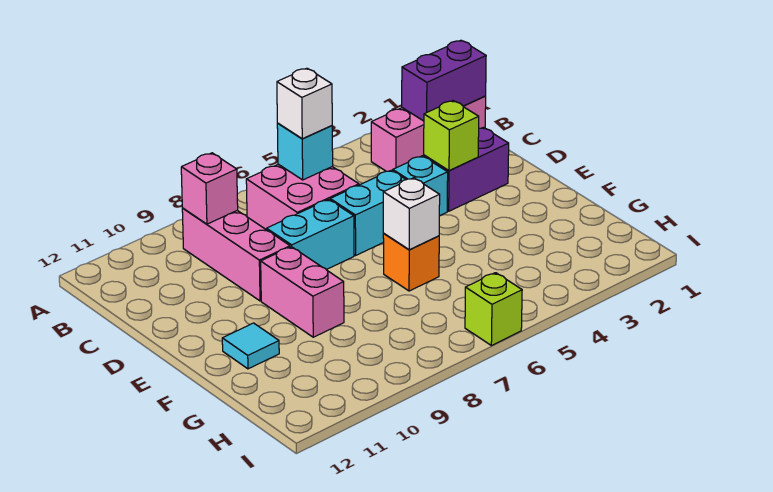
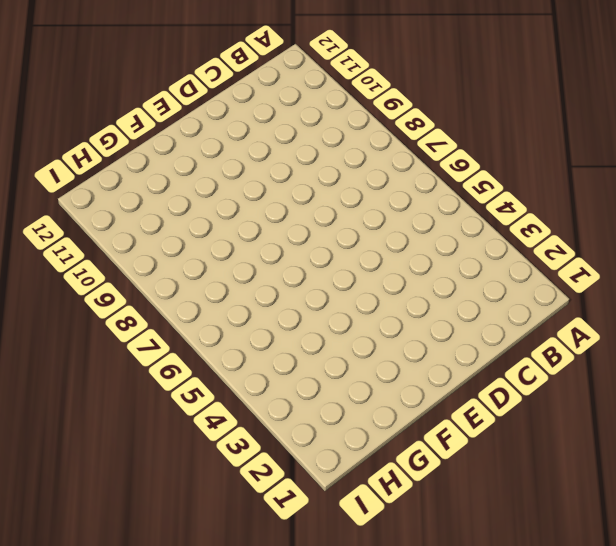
none -> pink 1x3 brick [371,96,486,171]
none -> pink 2x2 brick [246,164,359,230]
none -> pink 1x3 brick [182,208,290,301]

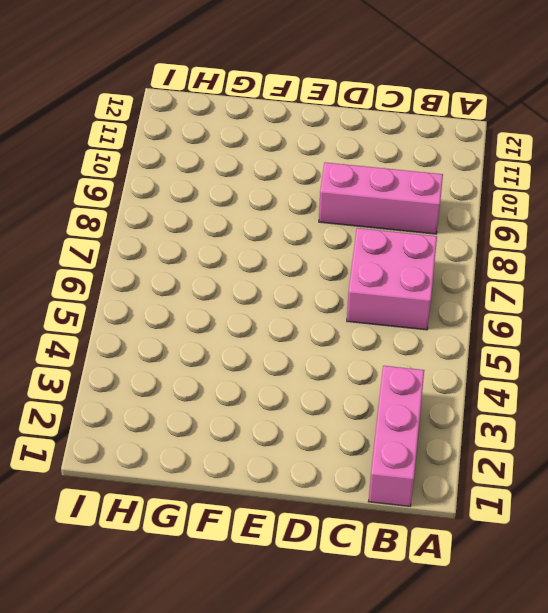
none -> purple 1x2 brick [424,127,509,211]
none -> cyan 1x1 brick [393,156,448,216]
none -> cyan 1x2 brick [330,170,406,255]

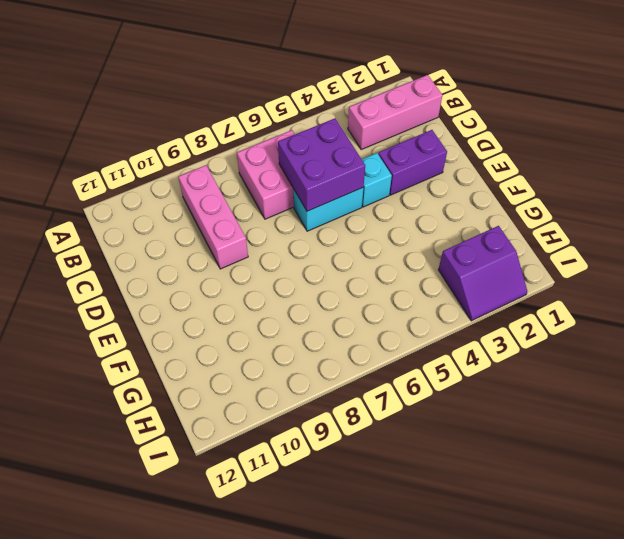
purple 2x2 brick [278,118,365,211] -> none
purple 2x2 slope [438,226,527,321] -> none
none -> cyan 1x2 brick [267,199,354,270]
none -> pink 1x2 brick [261,247,344,337]
none -> orange 1x1 brick [383,234,439,291]

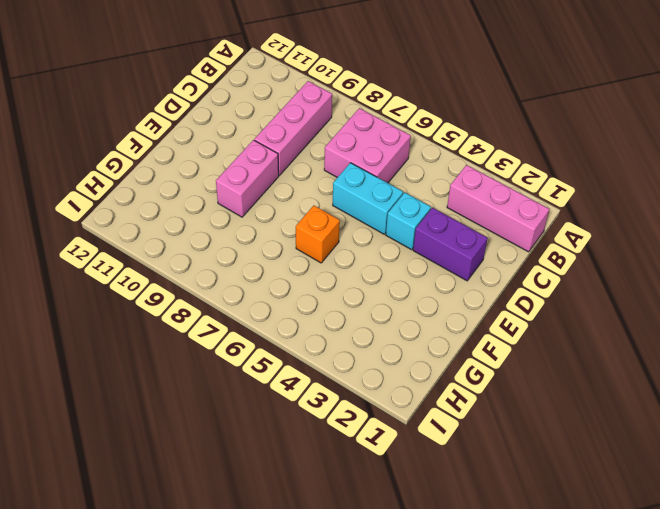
none -> cyan 1x2 brick [267,199,354,270]
none -> cyan 1x1 tile [222,323,279,369]
none -> lime 1x1 brick [465,273,522,346]

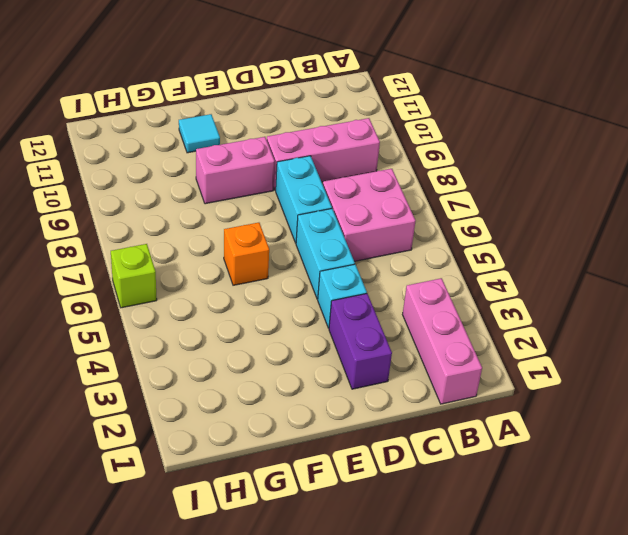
none -> purple 1x2 brick [402,40,486,121]
none -> cyan 1x1 brick [277,123,333,180]
none -> pink 1x1 brick [181,153,238,224]

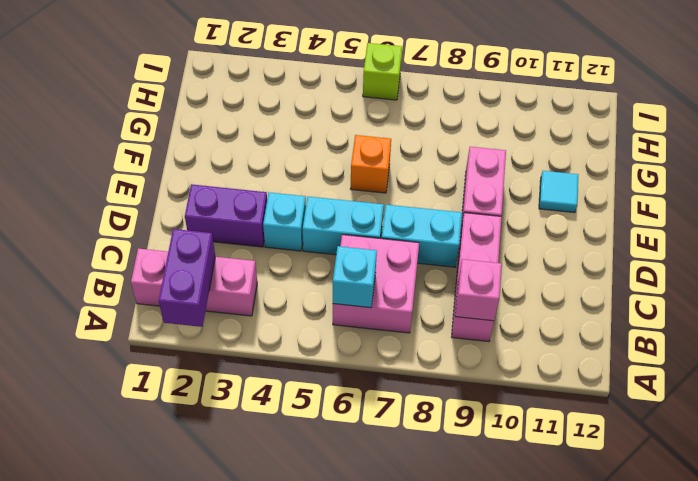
purple 1x2 brick [159,229,215,327] -> purple 1x2 brick turned to [402,40,486,121]
none -> lime 1x1 brick [424,101,479,171]
none -> white 1x1 brick [383,178,440,250]
none -> white 1x1 brick [277,68,332,139]

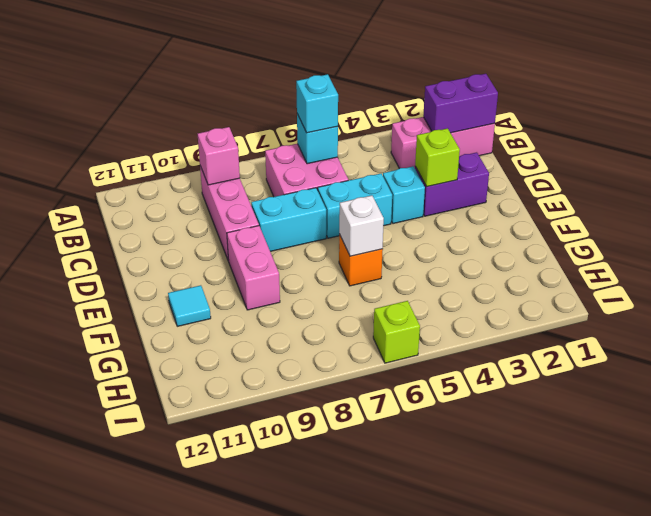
cyan 1x1 brick [296,74,338,133] -> white 1x1 brick [277,68,332,139]

